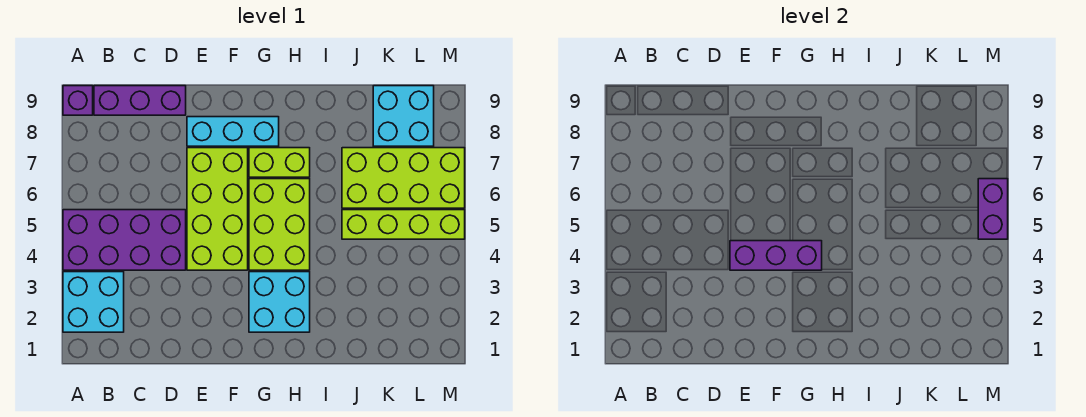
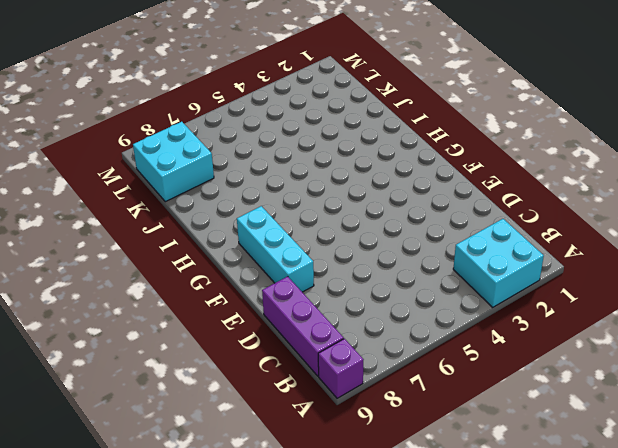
none -> purple 2x4 brick [63,210,186,270]
none -> lime 2x4 brick [187,148,248,270]
none -> cyan 2x2 brick [249,272,310,332]

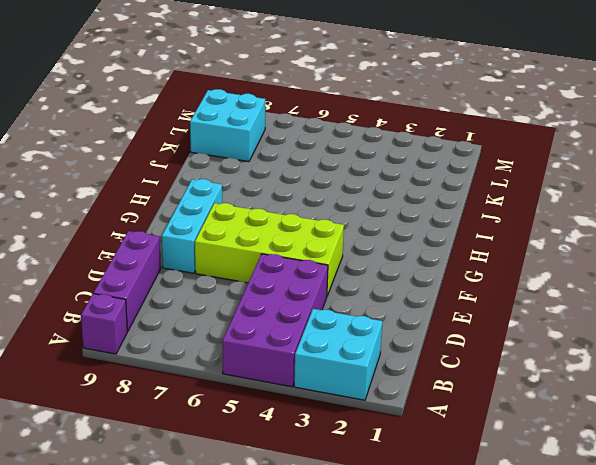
none -> cyan 2x2 brick [249,272,310,332]
none -> lime 2x3 brick [249,179,310,270]
none -> lime 1x2 brick [249,148,310,177]

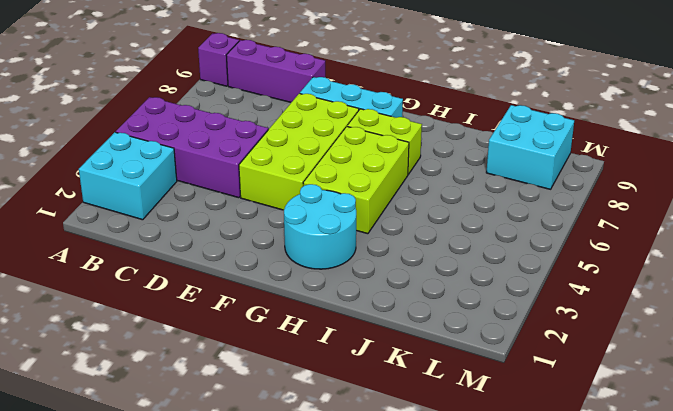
cyan 2x2 round brick [284,184,356,269] -> cyan 2x2 brick [249,272,310,332]
none -> lime 1x4 brick [342,210,465,239]
none -> lime 2x4 brick [342,148,465,208]
none -> purple 1x3 brick [730,241,822,270]

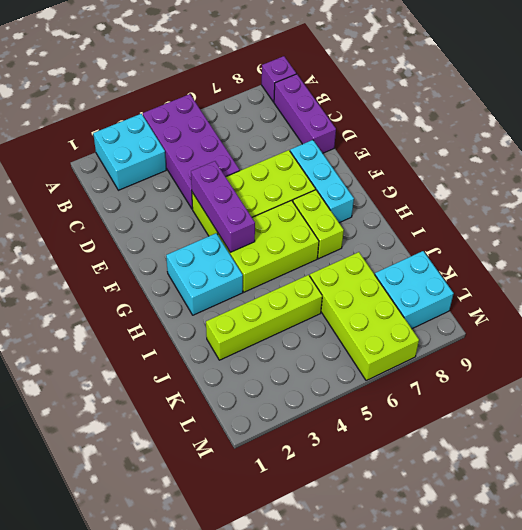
lime 1x4 brick [206,275,322,360] -> lime 1x4 brick turned to [342,210,465,239]
none -> purple 1x2 brick [978,179,1008,239]

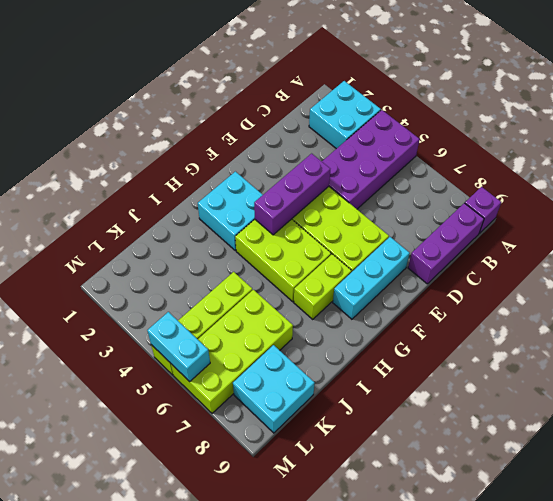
cyan 1x2 brick [147,312,210,382] -> purple 1x2 brick [978,179,1008,239]

